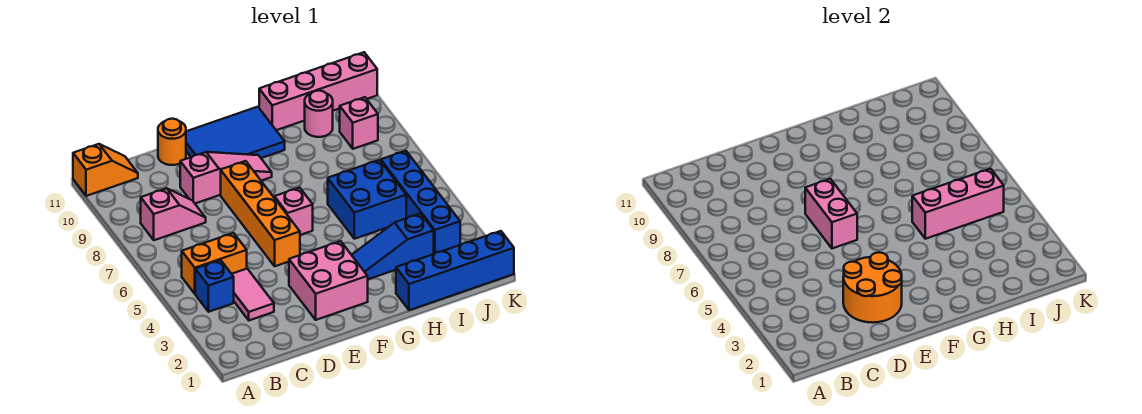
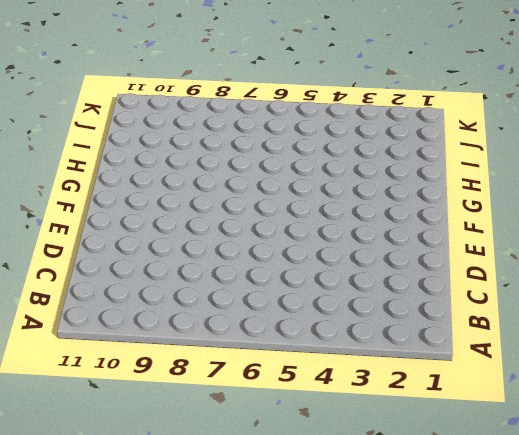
none -> orange 1x2 slope [73,144,138,196]
none -> blue 1x1 brick [195,260,234,312]
none -> orange 1x2 brick [182,233,247,294]

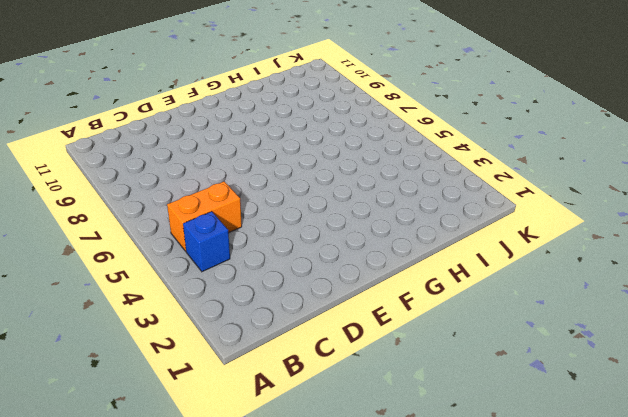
none -> orange 1x2 slope [73,144,138,196]
none -> pink 1x2 slope [141,188,206,240]
none -> pink 1x2 tile [232,269,274,320]

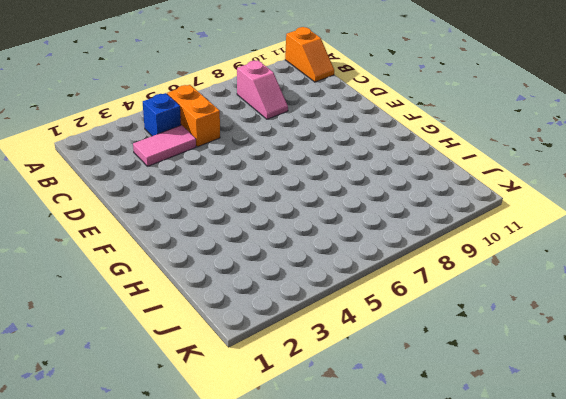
none -> pink 1x3 slope [180,152,272,203]
none -> orange 1x1 round brick [158,119,186,165]
none -> pink 2x2 brick [289,241,368,320]

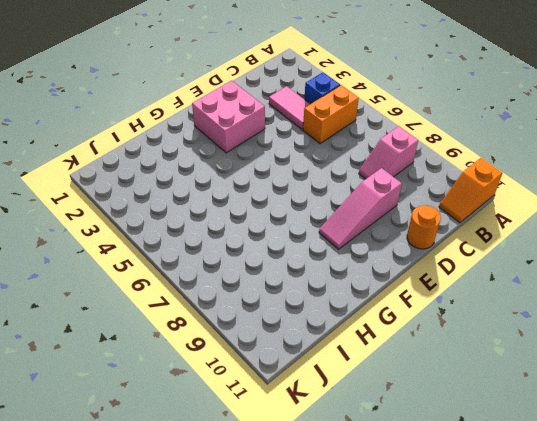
none -> orange 1x4 brick [221,161,300,266]
none -> blue 2x3 tile [186,107,285,158]
none -> pink 1x1 brick [274,188,313,235]

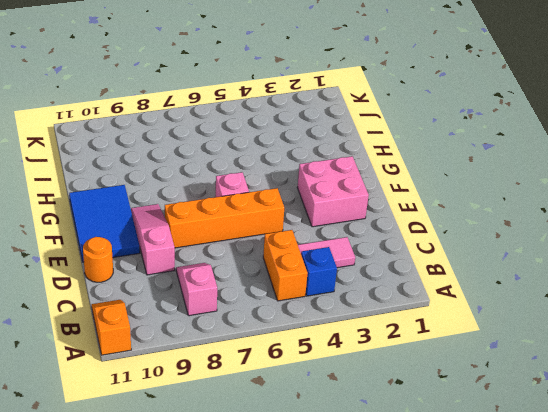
none -> blue 1x3 slope [352,214,434,279]
none -> blue 1x4 brick [396,231,514,310]
none -> blue 2x2 brick [328,160,406,239]

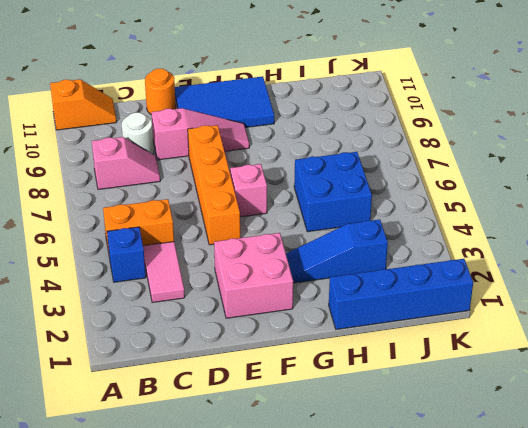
white 1x1 round brick [122,113,154,154] -> none
none -> pink 1x4 brick [259,52,377,130]
none -> pink 1x1 round brick [305,91,333,137]
none -> blue 1x4 brick [381,151,460,254]

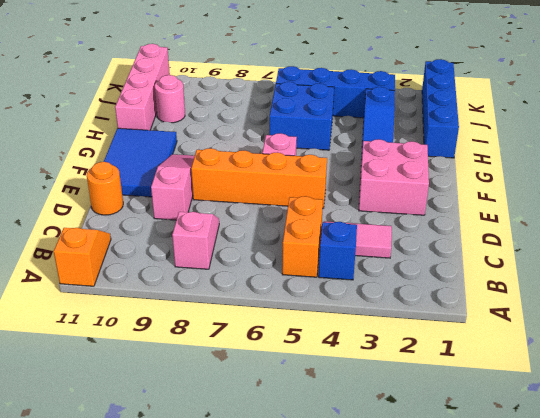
none -> pink 1x1 brick [340,97,378,149]
none -> orange 2x2 round brick [843,252,902,323]
none -> pink 1x2 brick [805,179,857,248]

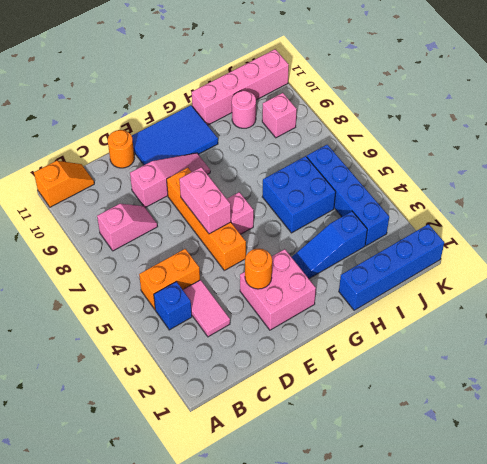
orange 1x1 round brick [245,249,272,289] -> orange 2x2 round brick [843,252,902,323]
none -> pink 1x3 brick [912,169,1004,239]

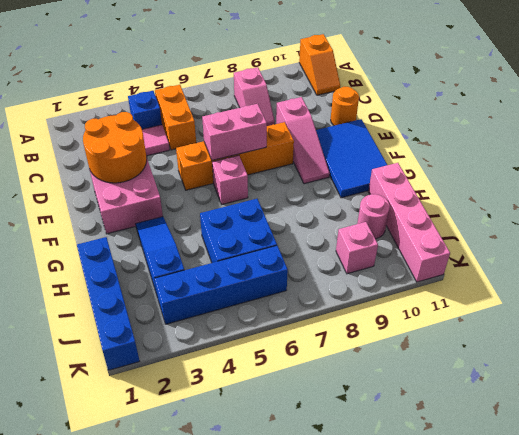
none -> pink 1x3 brick [912,169,1004,239]

